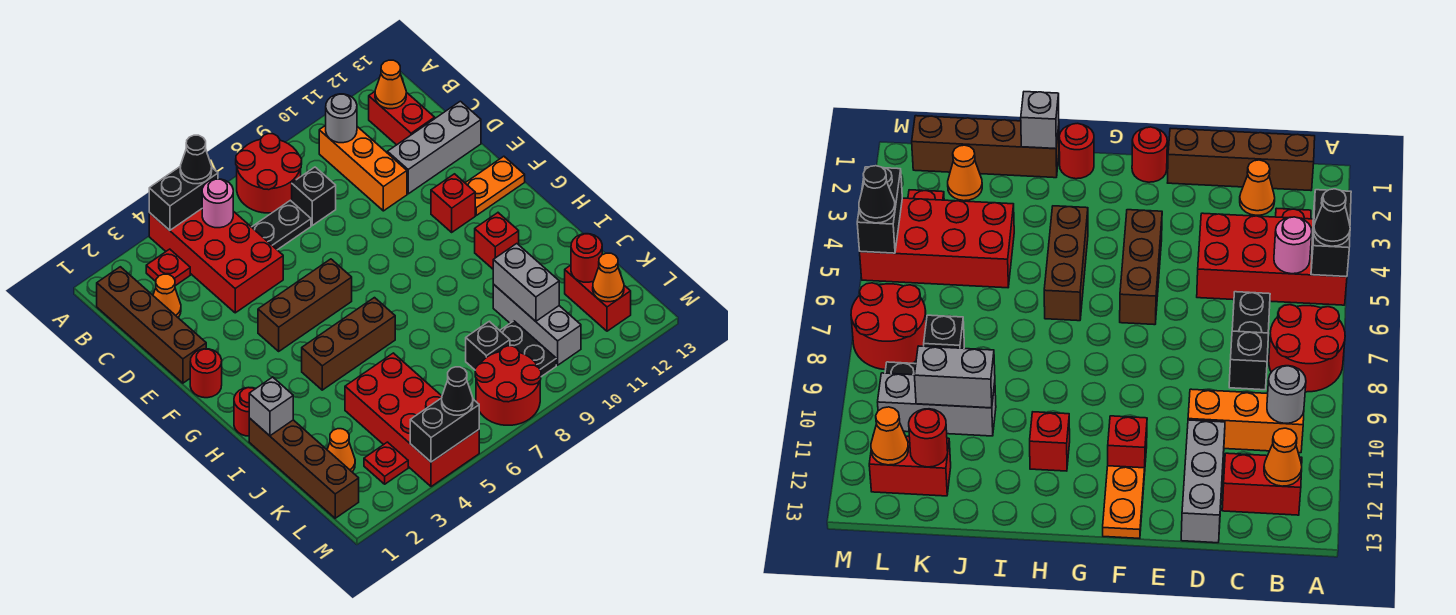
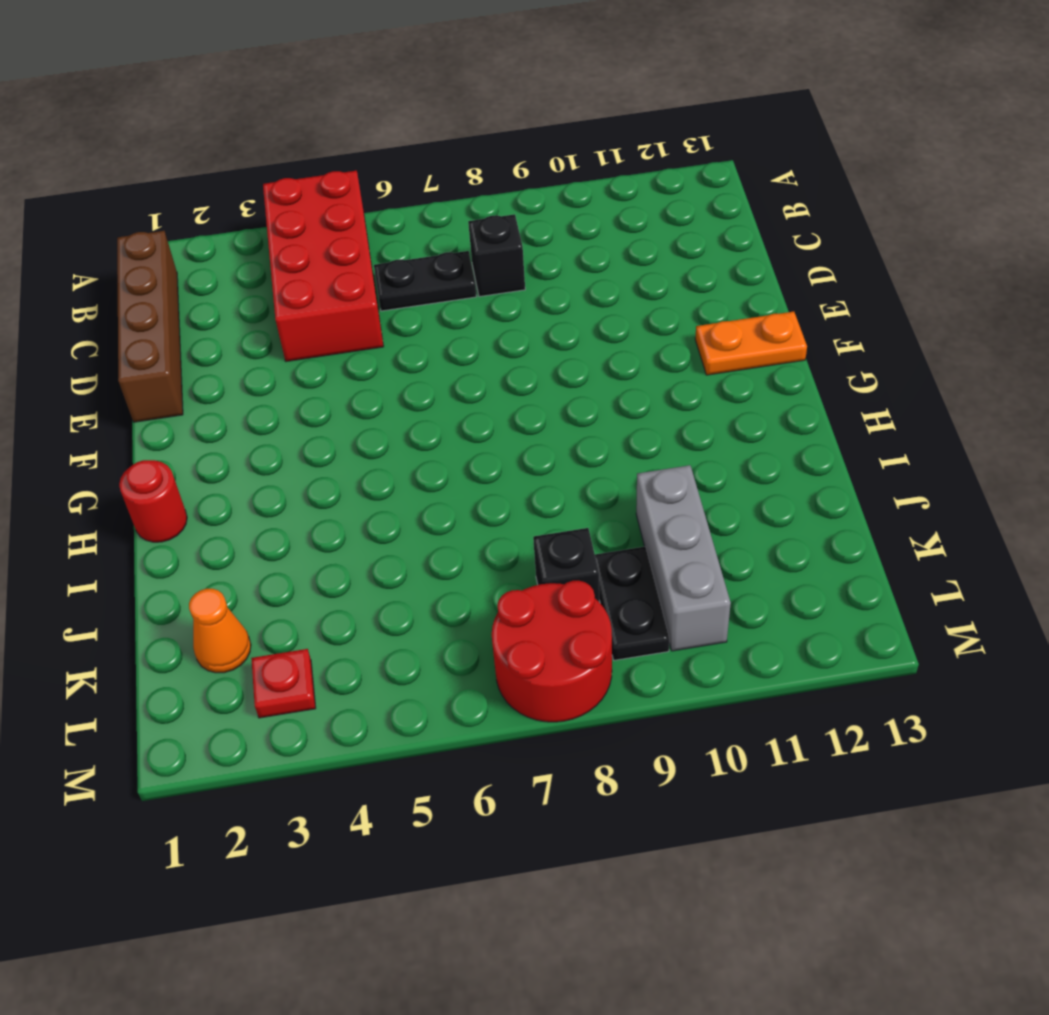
none -> red 2x2 round brick [236,134,302,213]
none -> red 1x1 plate [146,249,190,286]
none -> orange 1x3 brick [319,125,407,211]
none -> red 1x2 brick [369,92,435,145]

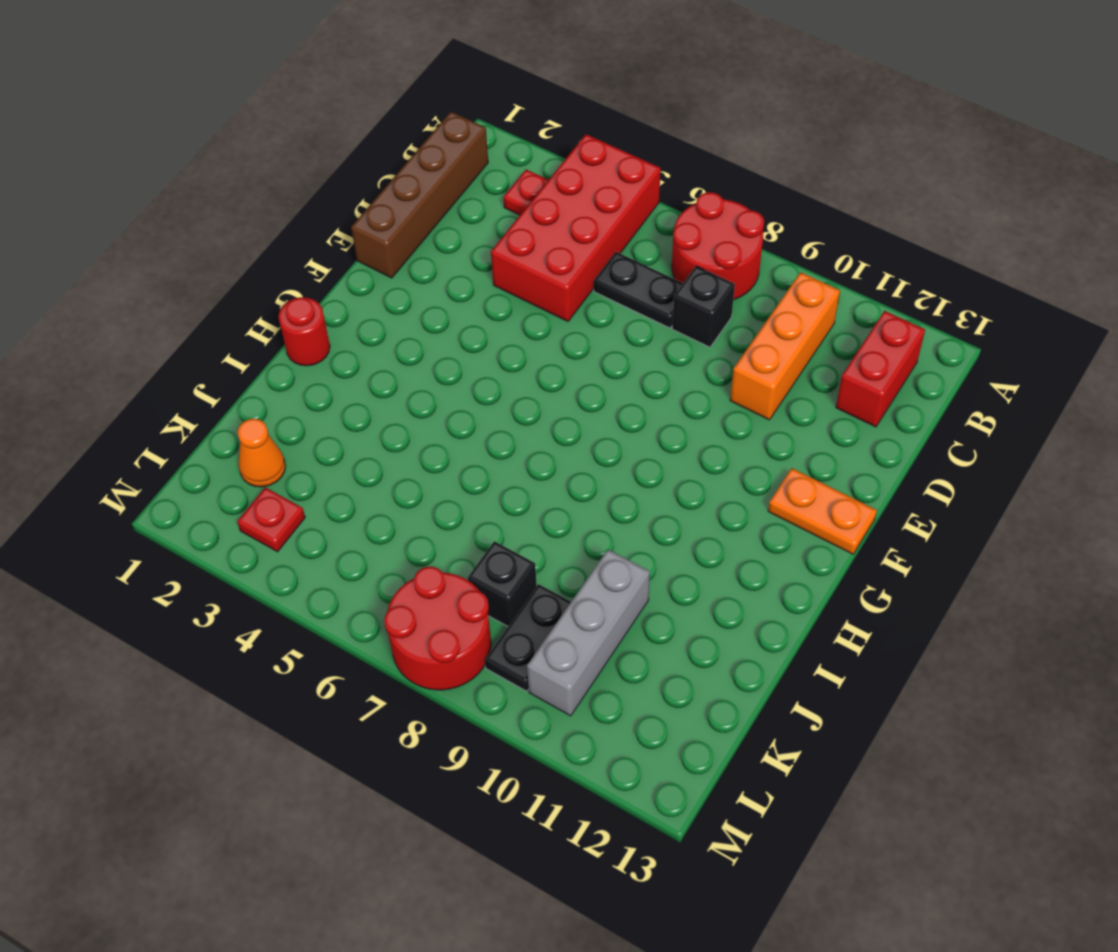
none -> orange 1x1 cone [153,274,181,317]
none -> grey 1x3 brick [387,101,481,194]
none -> red 1x1 round brick [190,349,222,398]
none -> brown 1x3 brick [258,259,352,351]

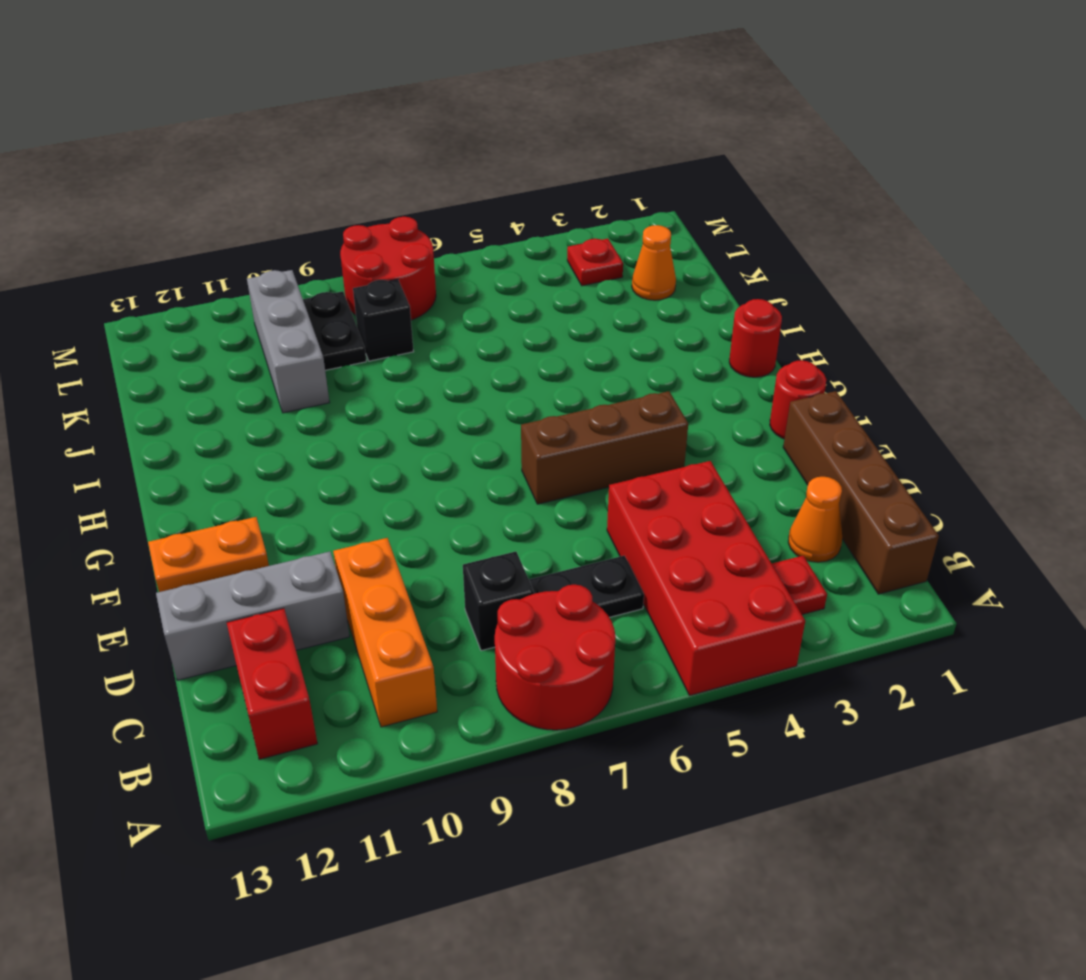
none -> red 1x1 brick [431,174,475,232]
none -> brown 1x3 brick [302,298,395,390]
none -> red 1x1 brick [475,213,519,269]
none -> brown 1x4 brick [249,418,359,518]

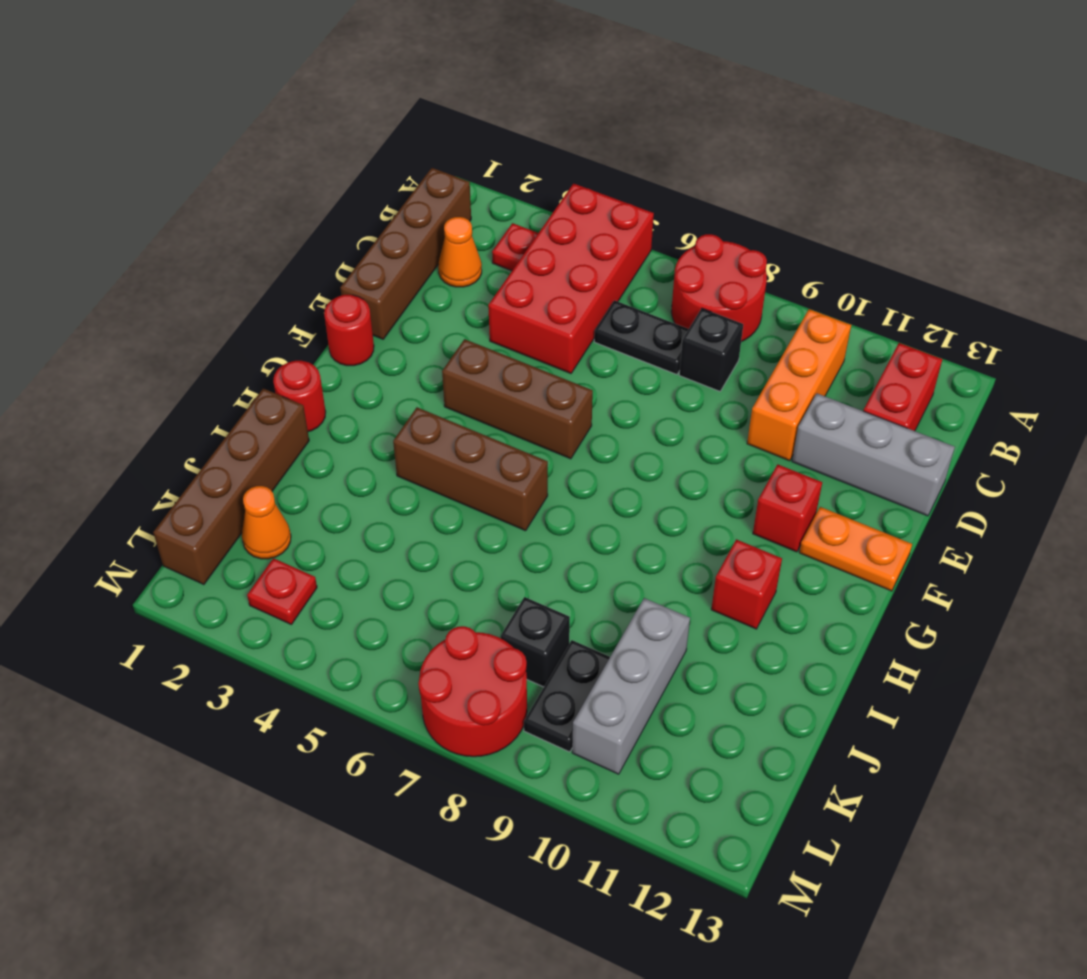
none -> red 2x4 brick [345,353,479,487]
none -> red 1x2 brick [565,265,631,331]
none -> black 1x2 brick [149,166,218,230]
none -> pink 1x1 round brick [202,179,233,228]

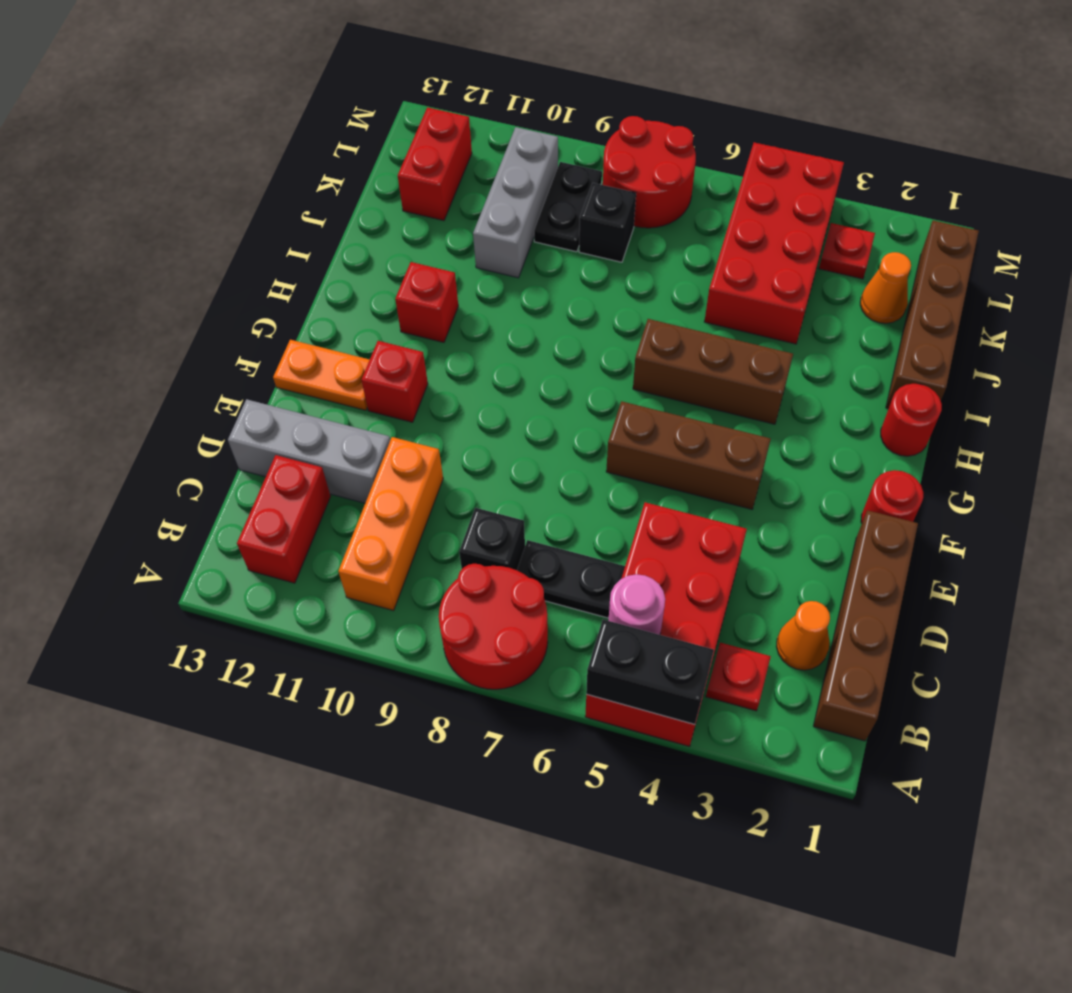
none -> grey 1x1 round brick [326,94,357,143]
none -> orange 1x1 cone [375,60,406,109]
none -> grey 1x1 brick [249,377,293,436]
none -> grey 1x2 brick [493,244,559,321]

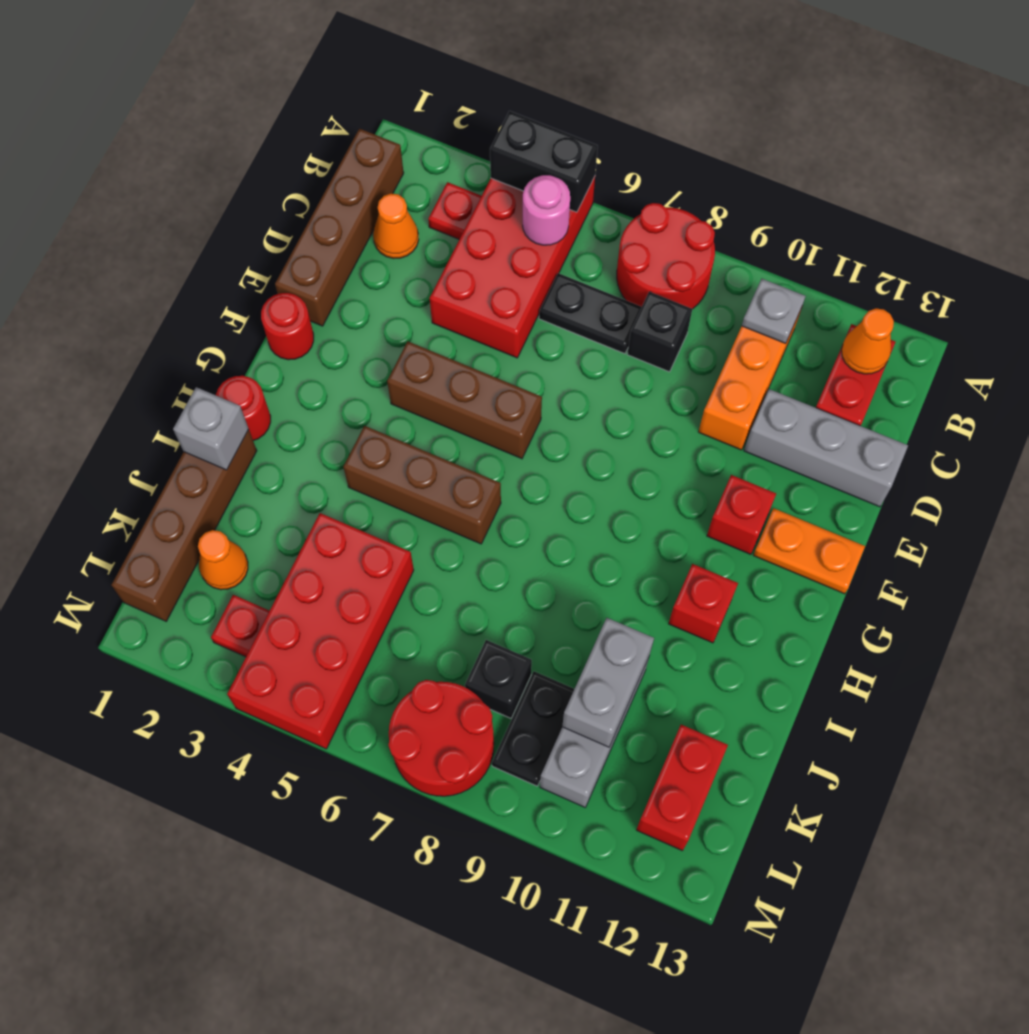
grey 1x1 plate [742,279,806,344] -> grey 1x1 round brick [326,94,357,143]
none -> red 1x1 round brick [571,234,602,282]
none -> orange 1x1 cone [593,253,624,302]
none -> black 1x2 brick [410,398,479,462]
none -> black 1x1 cone [180,135,212,184]

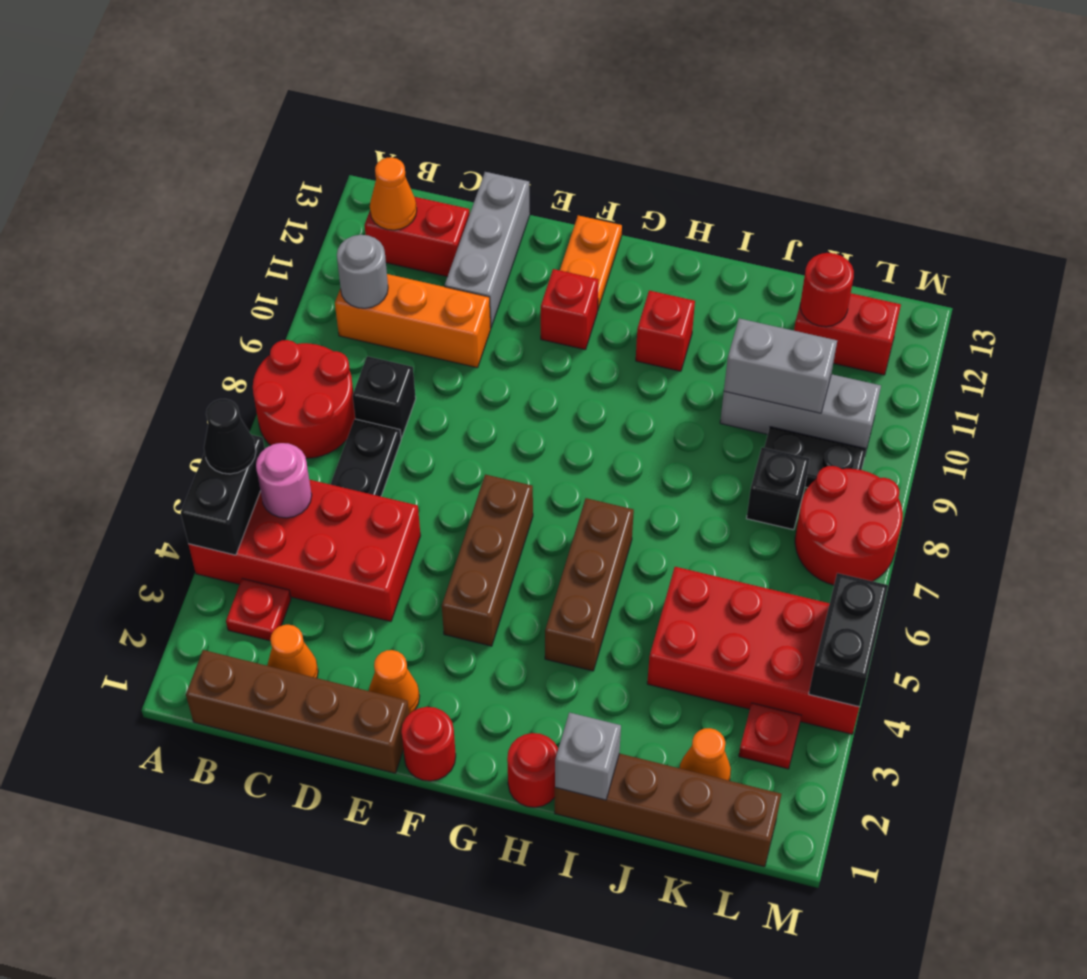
orange 1x1 cone [369,650,420,714] -> orange 1x1 cone moved to [593,253,624,302]
none -> black 1x1 cone [442,367,473,415]

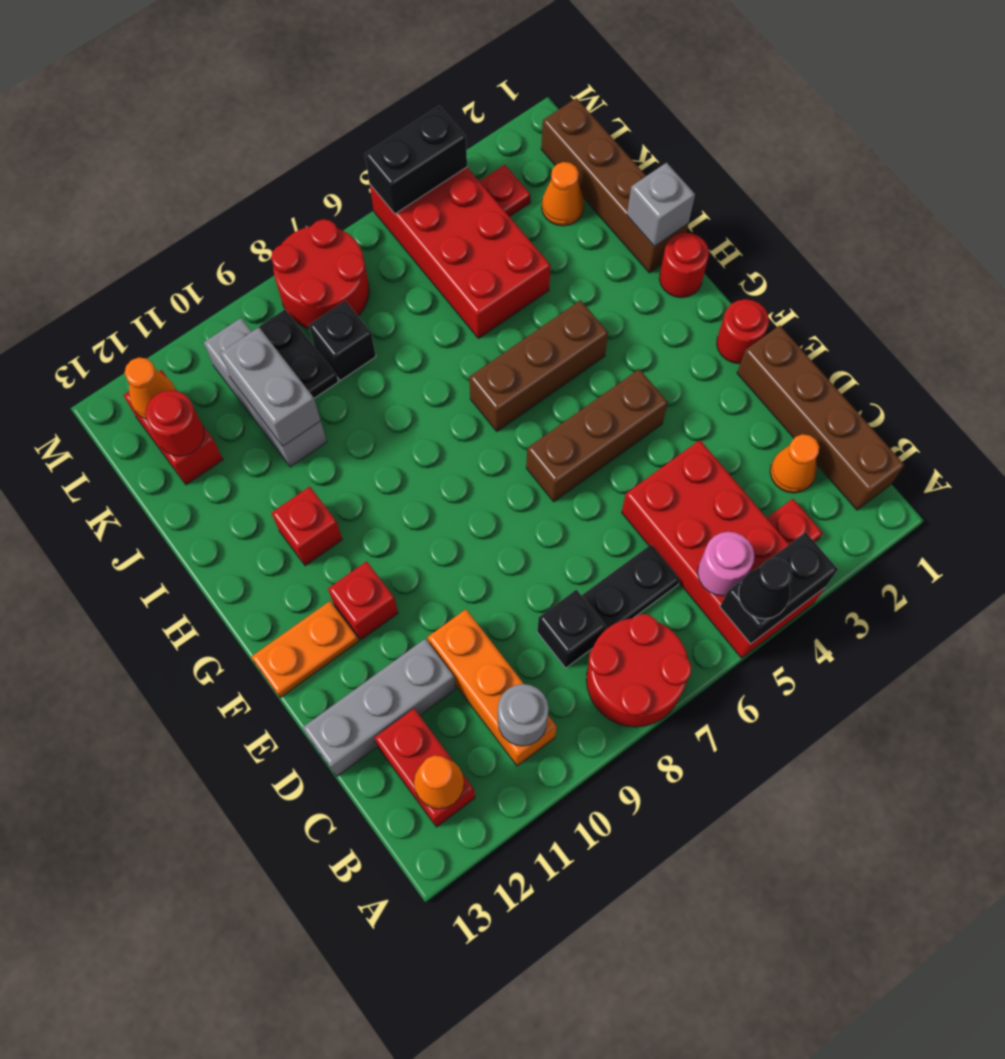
none -> black 1x1 cone [442,367,473,415]

